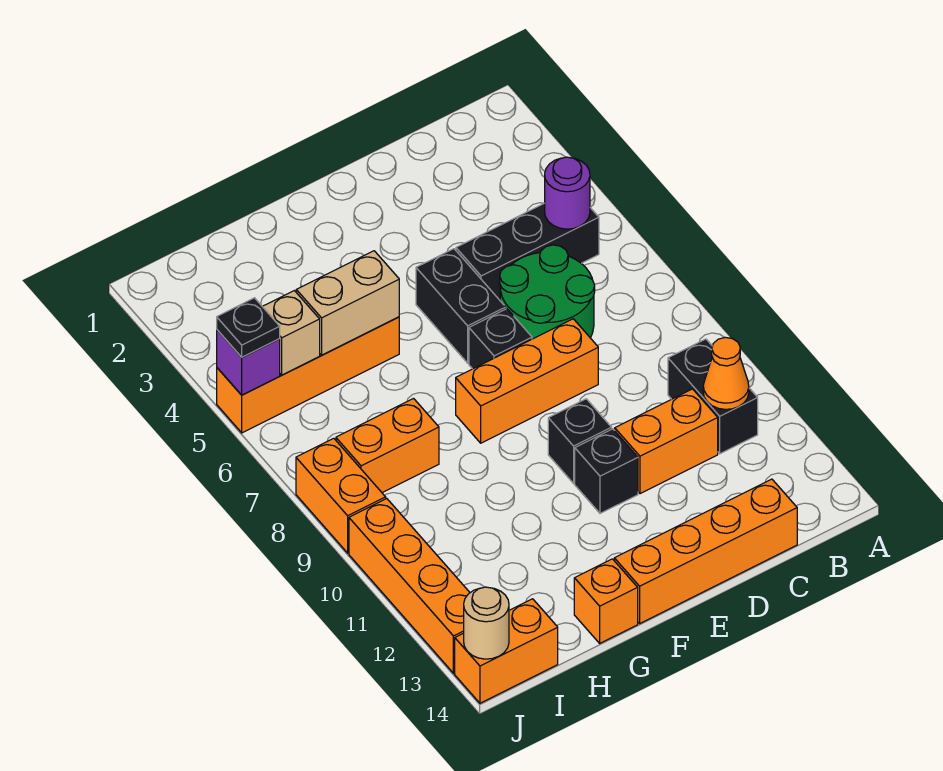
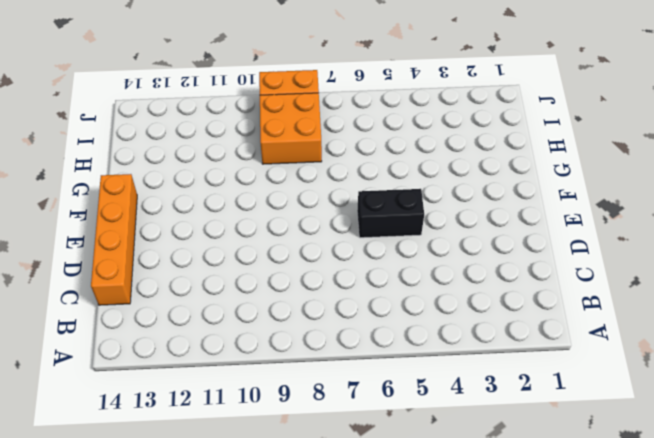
orange 2x2 brick [260,93,322,164] -> orange 1x2 brick [336,399,439,493]
none -> black 1x3 brick [456,203,599,300]
none -> black 1x2 brick [668,339,758,454]
none -> green 2x2 round brick [500,245,595,339]

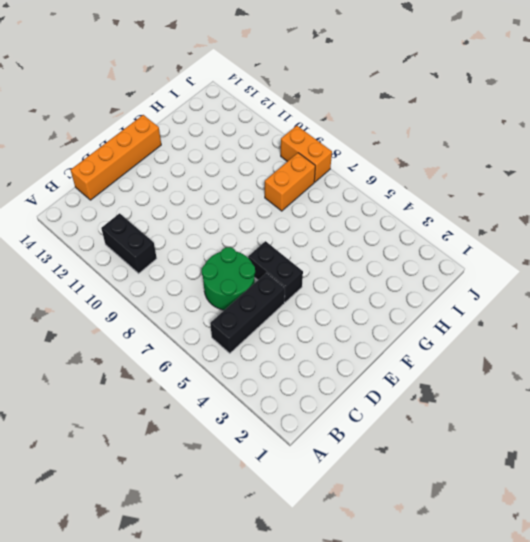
none -> orange 1x2 brick [615,389,718,494]
none -> orange 1x3 brick [456,319,598,443]
none -> black 1x1 brick [469,309,532,369]

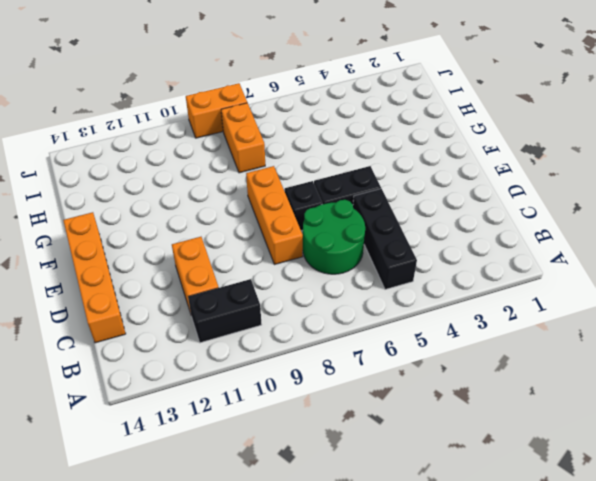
none -> black 1x1 brick [548,399,612,483]
none -> black 1x1 brick [575,429,638,513]
none -> orange 1x4 brick [217,317,399,433]

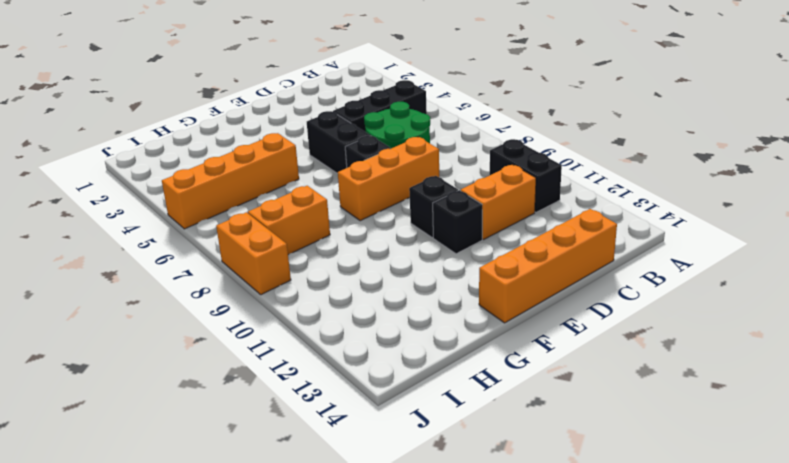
none -> orange 1x1 brick [574,559,638,643]
none -> orange 1x2 brick [455,599,558,703]
none -> orange 1x4 brick [349,499,470,673]

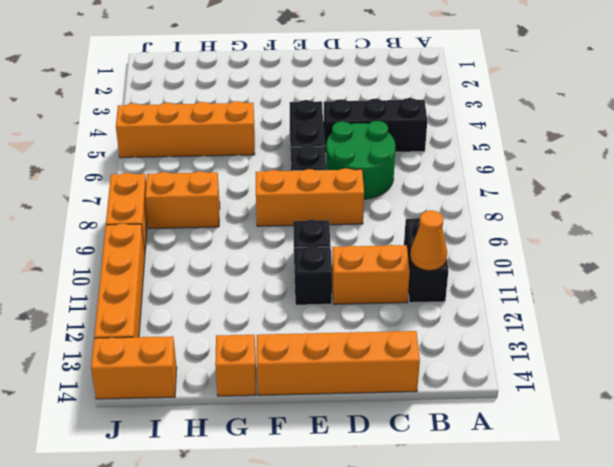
none -> purple 1x1 round brick [545,157,590,229]
none -> tan 1x2 brick [296,251,399,355]
none -> tan 1x1 brick [262,291,320,375]

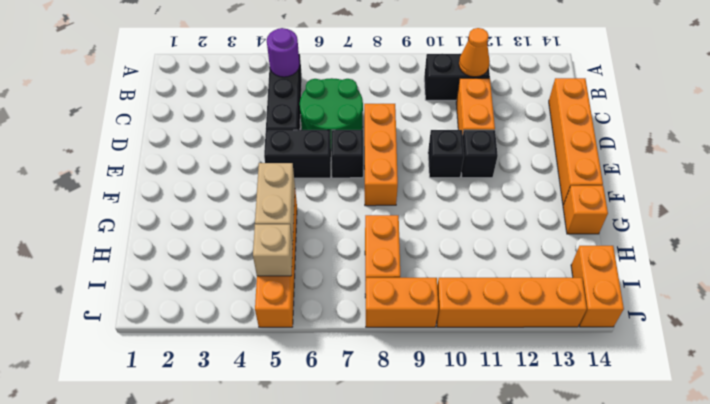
none -> purple 1x1 brick [217,330,280,395]
none -> tan 1x1 round brick [464,587,509,659]
none -> black 1x1 plate [217,298,280,357]

